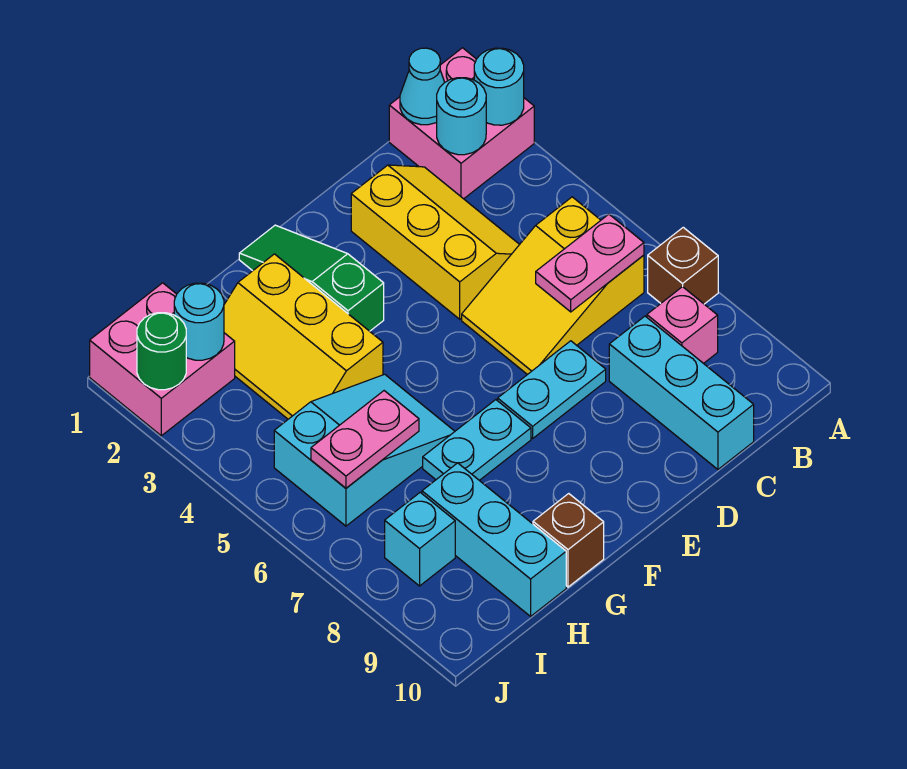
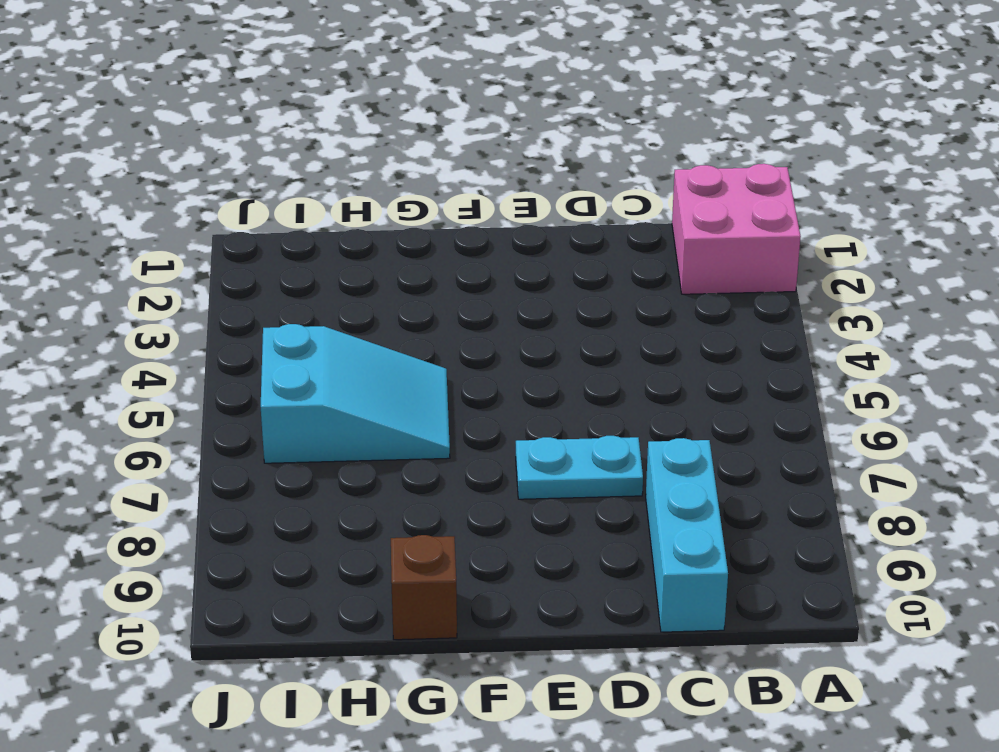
none -> brown 1x1 brick [648,227,718,304]
none -> yellow 2x3 slope [462,197,644,375]
none -> pink 1x1 brick [647,287,718,364]

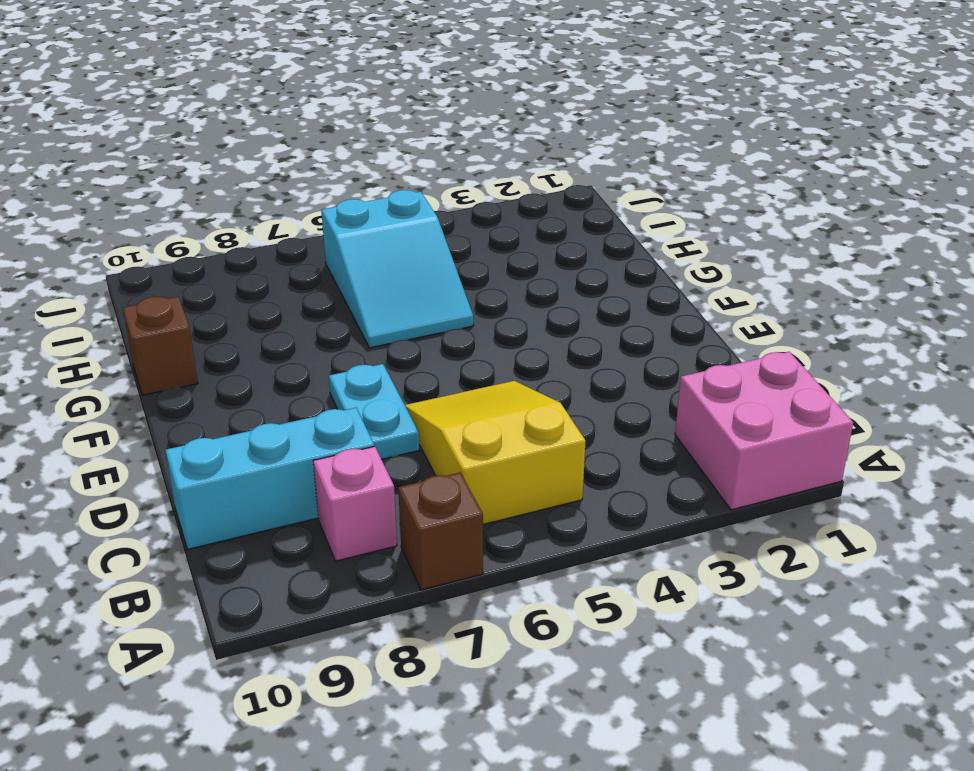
none -> yellow 2x3 slope [351,165,520,319]
none -> green 1x3 slope [239,225,384,331]
none -> cyan 1x2 plate [423,400,531,480]

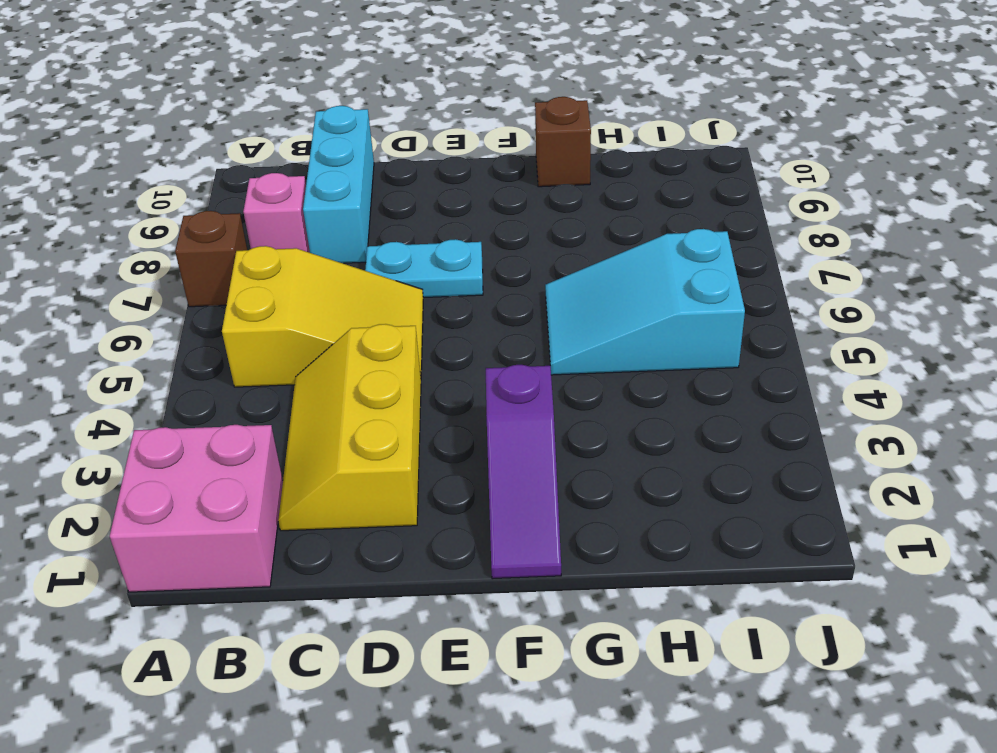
purple 1x3 slope [486,365,561,579] -> green 1x3 slope [239,225,384,331]
none -> cyan 1x2 plate [423,400,531,480]
none -> yellow 2x3 slope [224,254,383,419]
none -> cyan 1x3 brick [422,463,566,616]

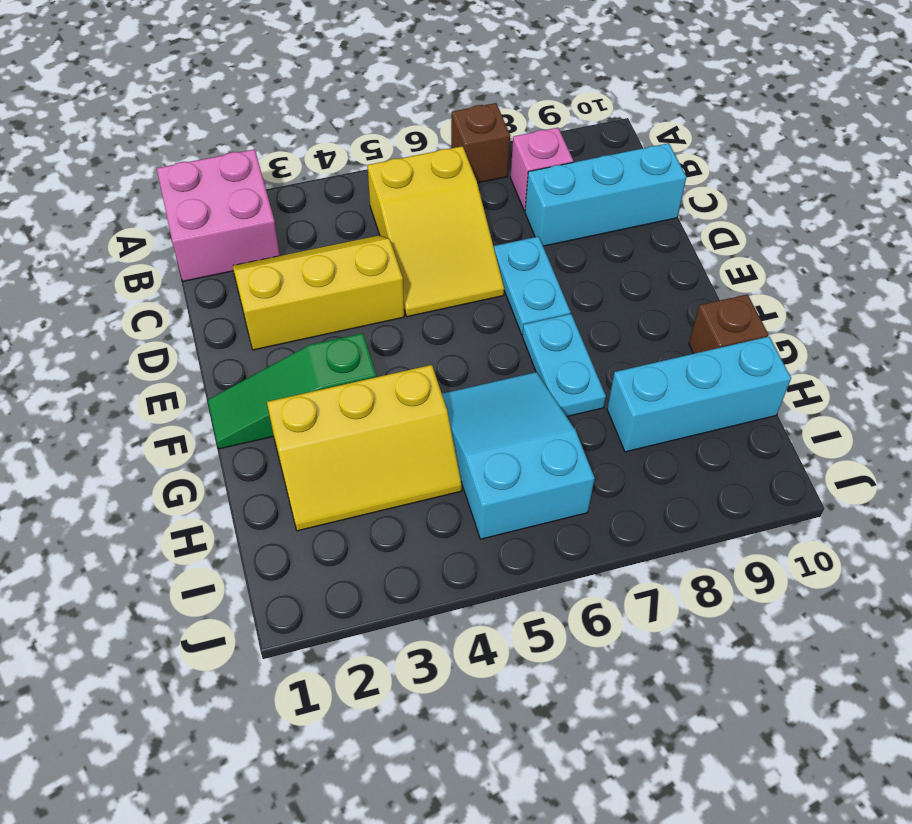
none -> pink 2x2 brick [90,283,235,436]
none -> cyan 1x1 brick [385,492,455,586]
none -> cyan 1x1 round brick [474,48,524,125]

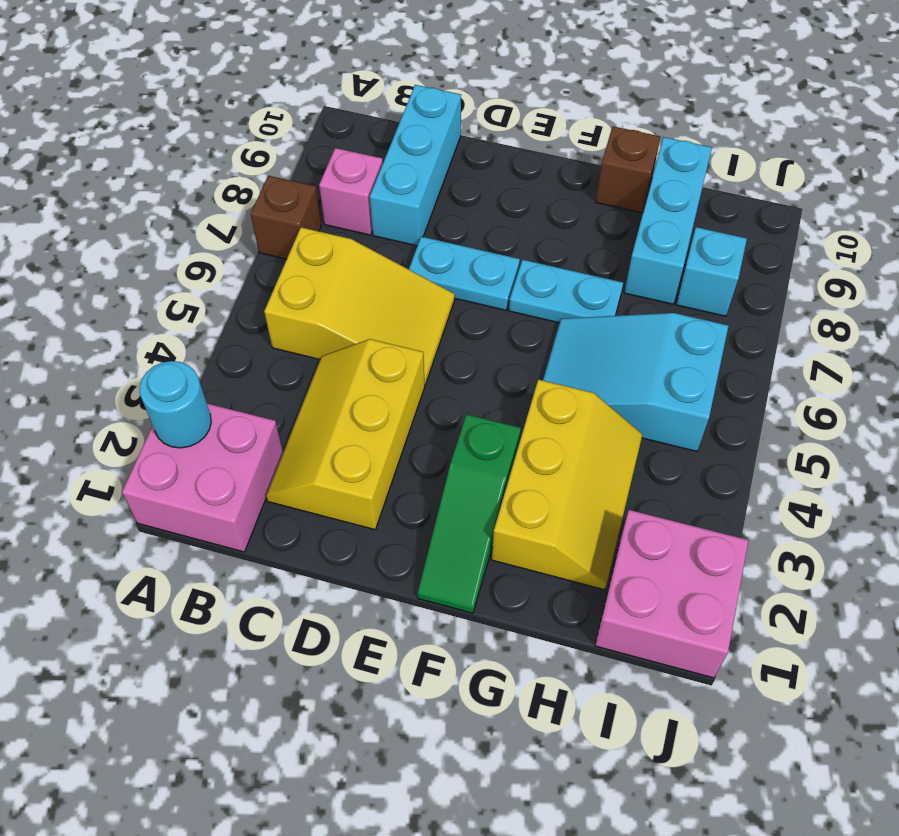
none -> cyan 1x1 cone [400,48,445,125]
none -> cyan 1x1 round brick [437,78,486,155]
none -> pink 1x2 plate [536,214,644,312]

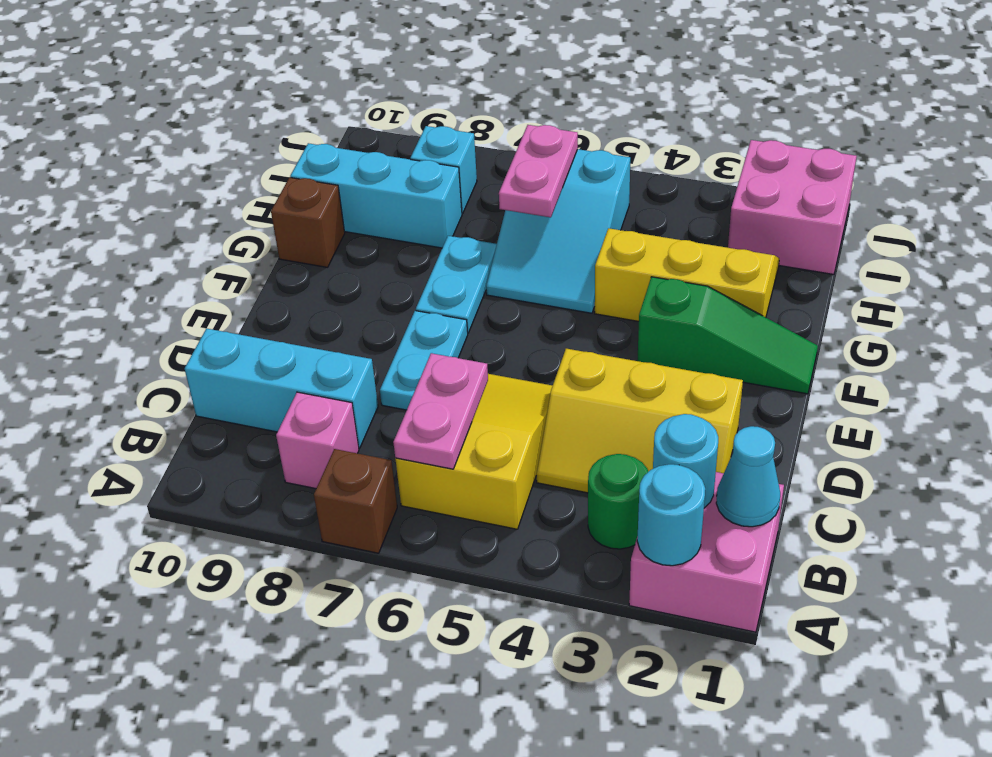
green 1x1 round brick [588,454,648,549] -> green 1x1 round brick moved to [137,313,186,390]
none -> cyan 1x1 round brick [174,283,224,360]

